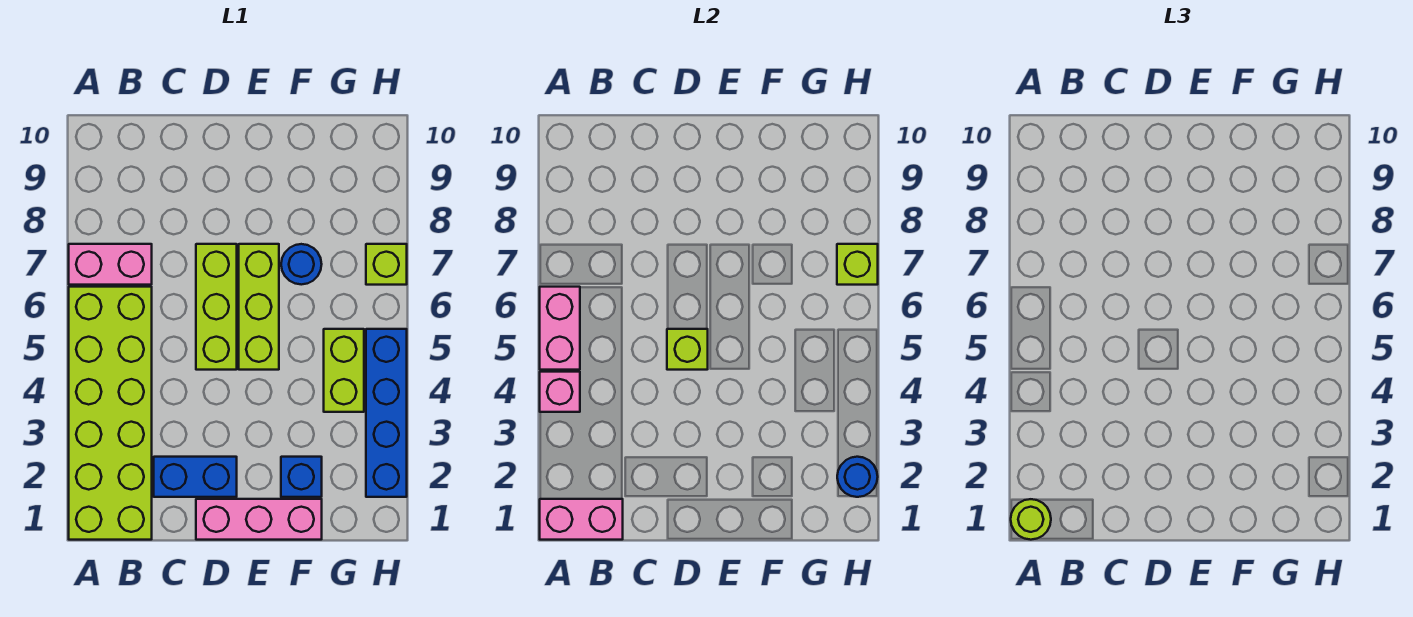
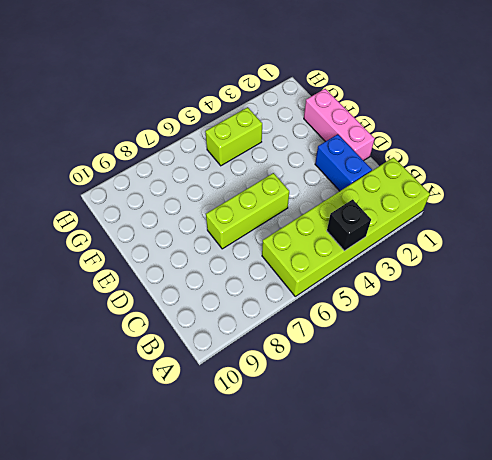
black 1x1 brick [327,199,371,251] -> pink 1x1 brick [540,372,580,412]
none -> pink 1x2 brick [69,244,152,285]
none -> lime 1x3 brick [239,244,279,370]
none -> blue 1x1 brick [281,457,322,497]

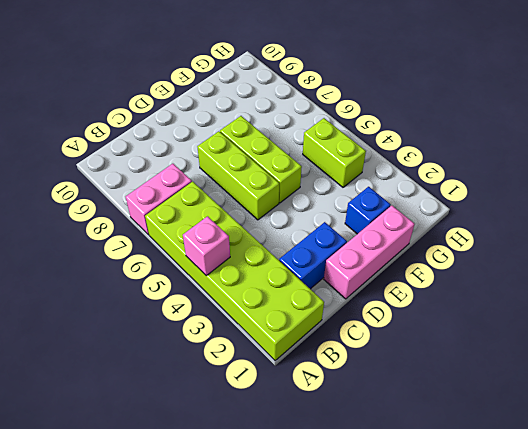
none -> blue 1x1 round brick [281,244,322,285]
none -> blue 1x4 brick [366,329,407,497]
none -> lime 1x1 brick [366,244,407,285]

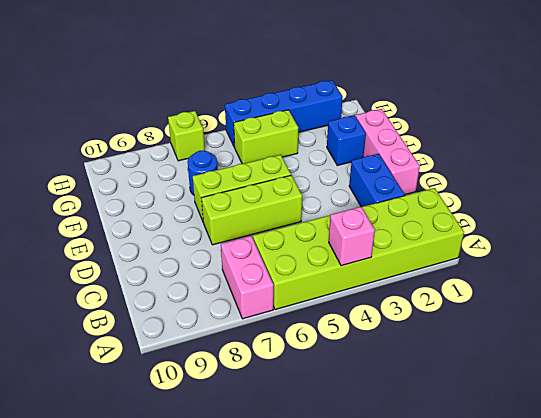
none -> pink 1x2 brick [540,499,623,540]
none -> pink 1x2 brick [540,287,580,370]
none -> lime 1x1 brick [667,329,708,370]

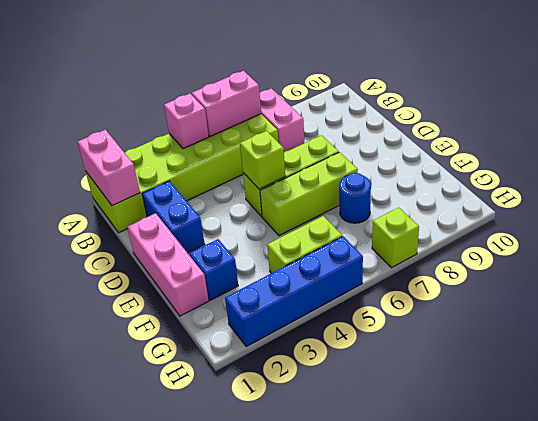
none -> blue 1x1 round brick [837,457,878,497]
none -> lime 1x1 brick [837,244,878,285]
none -> lime 1x1 round brick [1011,499,1051,540]

